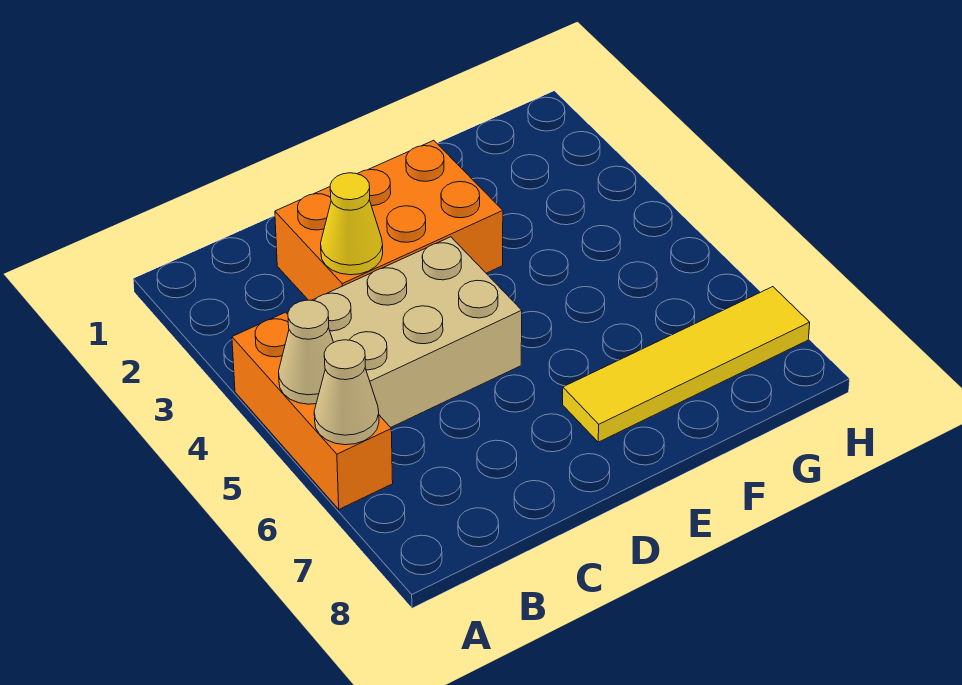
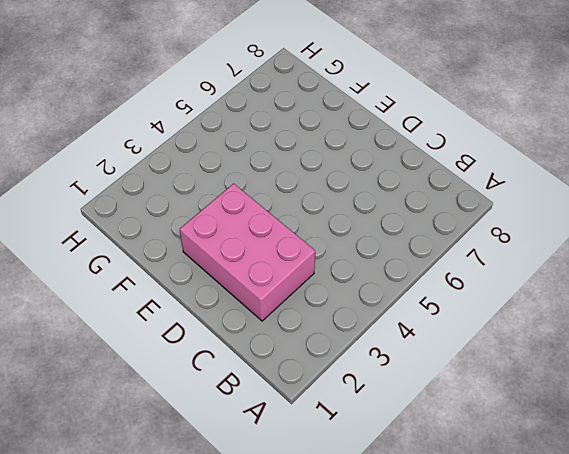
pink 2x3 brick [180,184,315,321] -> orange 2x3 brick [275,140,503,300]
none -> orange 1x3 brick [232,312,393,509]
none -> tan 2x3 brick [312,237,522,427]

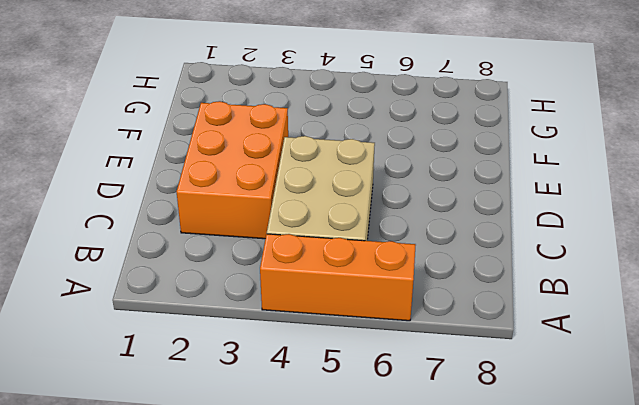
none -> yellow 1x4 tile [563,287,810,442]
none -> tan 1x1 cone [279,300,334,404]

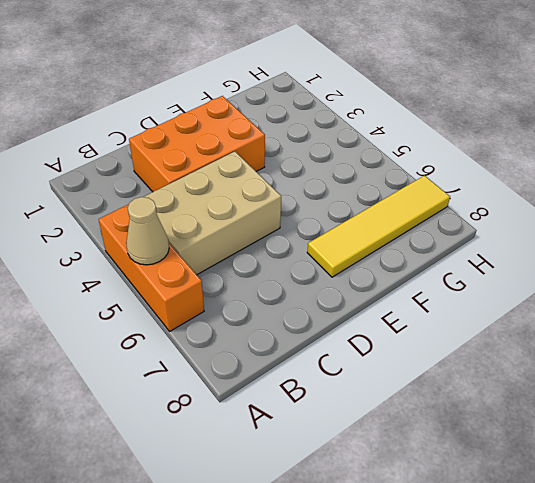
none -> tan 1x1 cone [314,340,379,445]
none -> yellow 1x1 cone [321,173,383,275]

